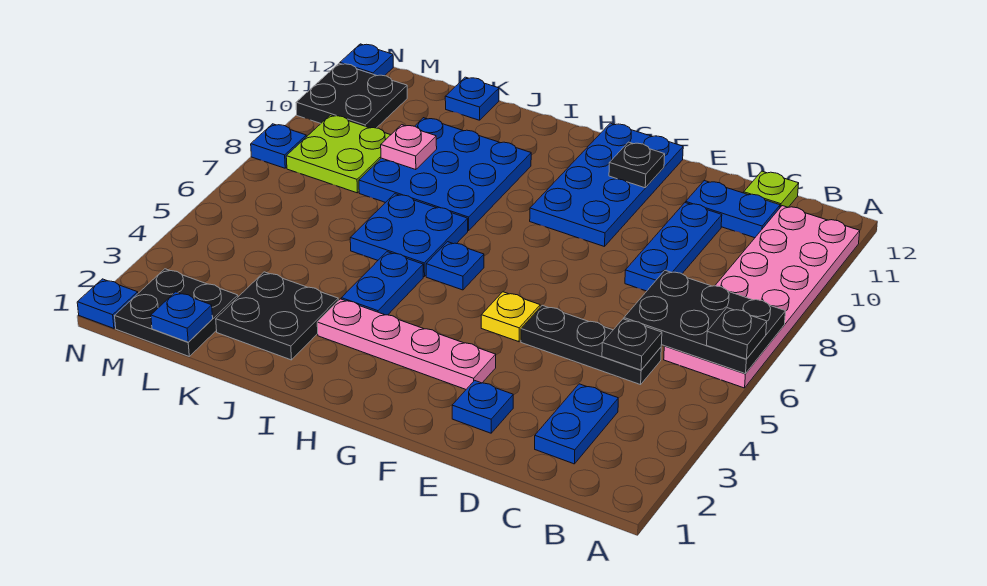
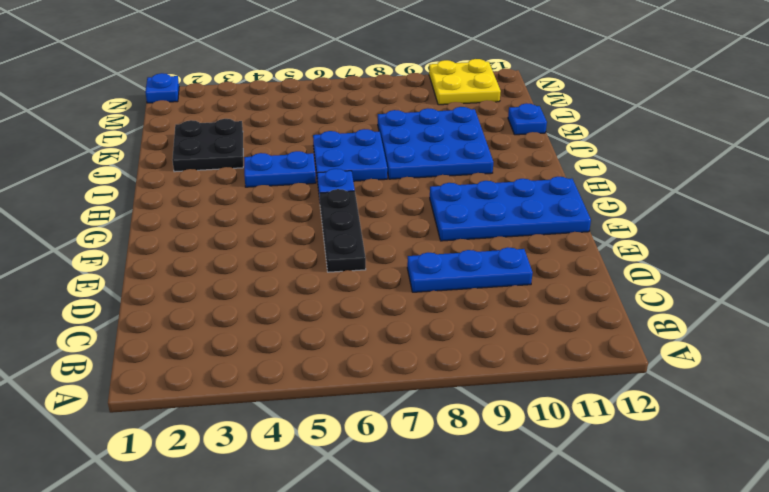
black 1x3 plate [320,189,366,272] -> black 1x3 plate moved to [521,305,661,385]
yellow 2x2 plate [429,59,501,105] -> black 2x2 plate [296,64,407,128]
none -> pink 2x6 plate [664,206,860,388]
none -> blue 1x2 plate [535,384,618,464]
none -> blue 1x2 plate [686,181,780,238]

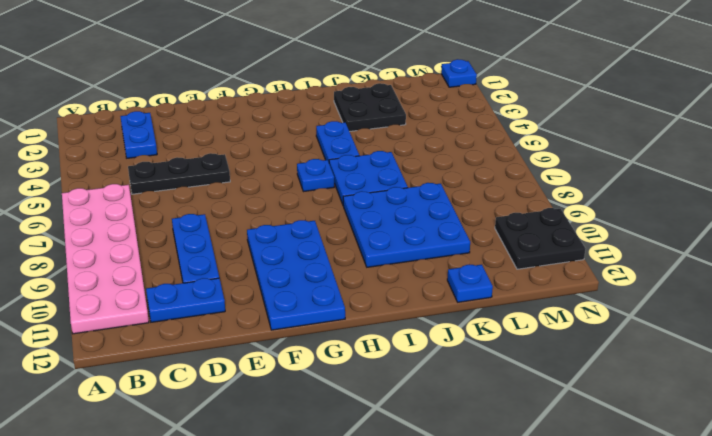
none -> lime 1x1 plate [744,171,799,207]
none -> blue 1x1 plate [452,380,513,433]
none -> pink 1x4 plate [317,299,496,389]

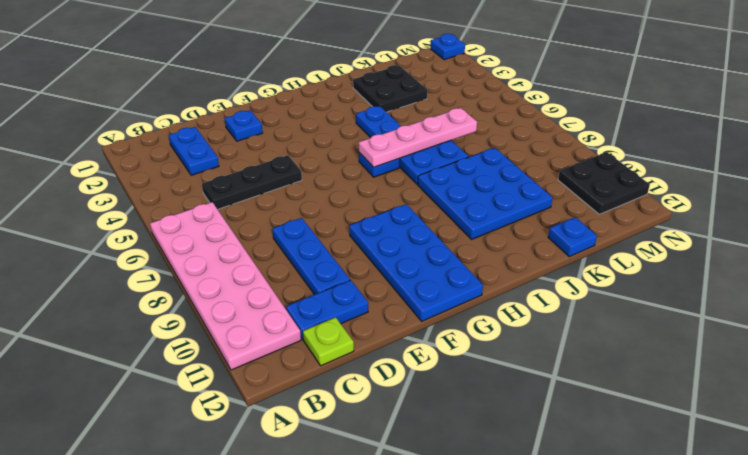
pink 1x4 plate [359,108,477,167] -> pink 1x4 plate moved to [317,299,496,389]
none -> yellow 1x1 plate [481,292,540,342]
none -> black 2x2 plate [115,269,238,356]
none -> lime 2x2 plate [286,115,390,193]

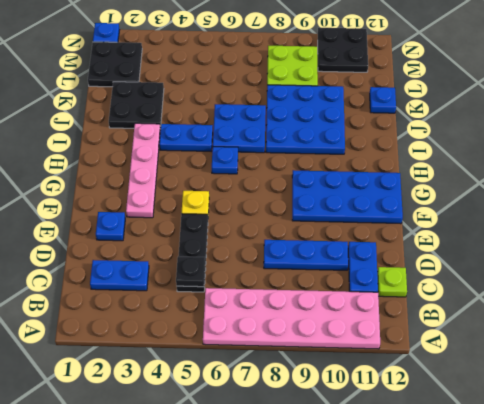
none -> blue 1x1 plate [251,124,306,168]
none -> blue 1x1 plate [340,44,393,76]
none -> black 2x3 plate [624,270,785,374]

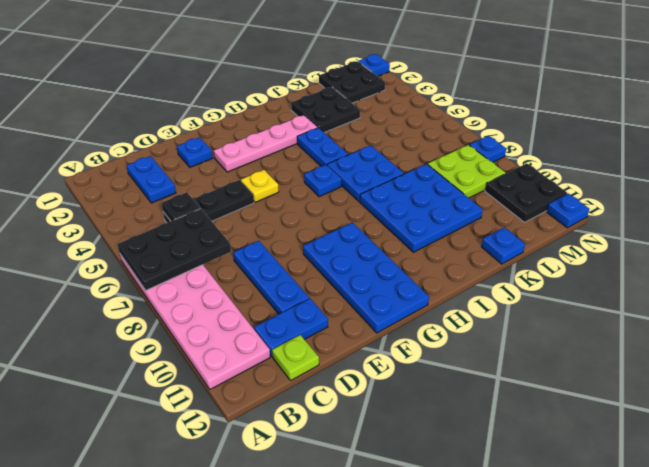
none -> black 1x1 plate [609,142,665,188]
none -> pink 1x1 plate [381,125,437,170]
none -> blue 1x1 plate [151,292,213,342]

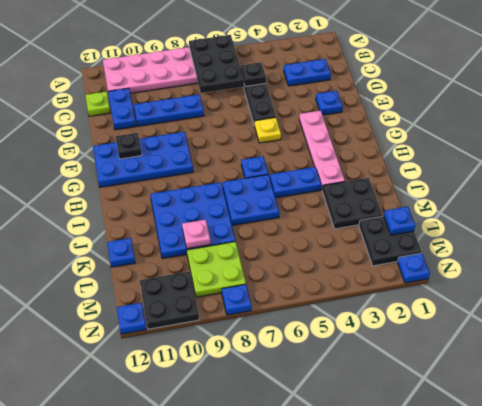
none -> black 1x1 plate [707,308,767,359]

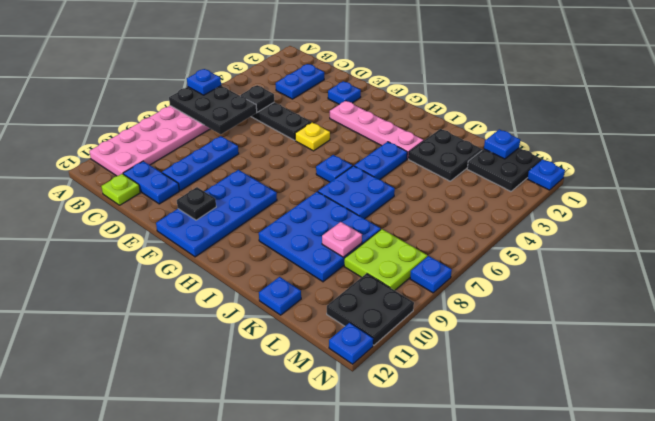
blue 1x1 plate [187,69,221,95] -> black 1x1 plate [707,308,767,359]

